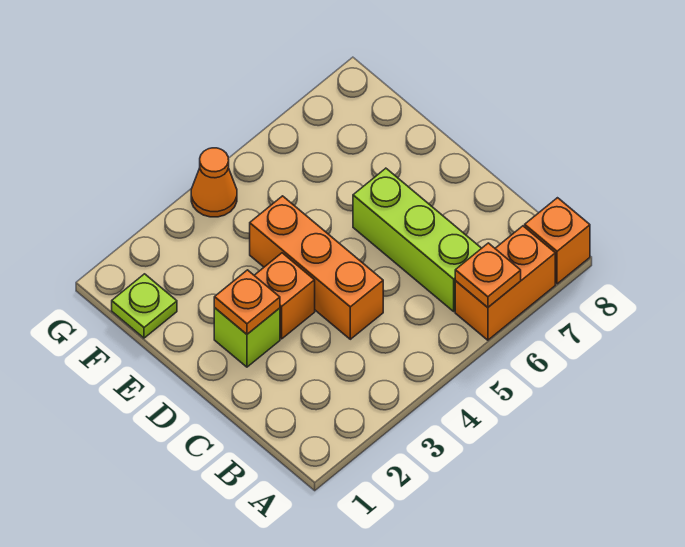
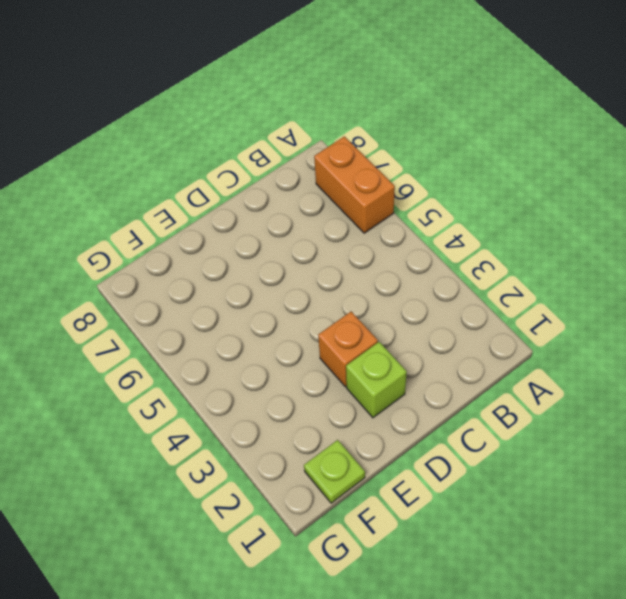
none -> orange 1x1 brick [525,198,590,284]
none -> lime 1x3 brick [353,168,481,311]

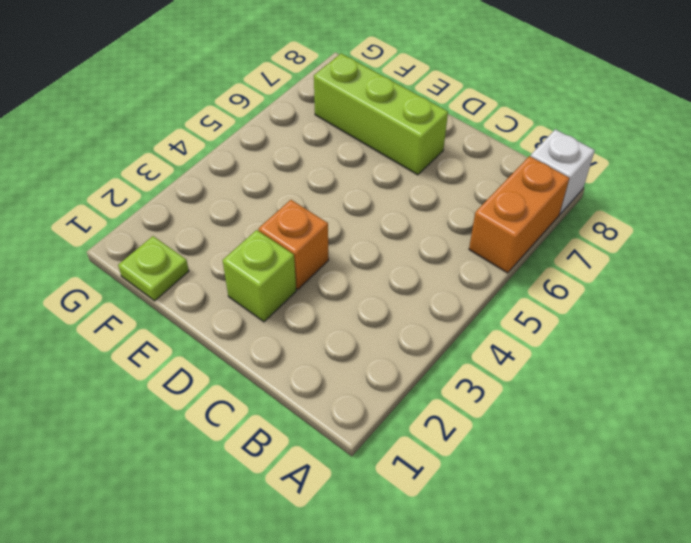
white 1x1 brick [530,129,595,214] -> orange 1x1 brick [525,198,590,284]
lime 1x3 brick [314,53,448,175] -> lime 1x3 brick moved to [353,168,481,311]
none -> orange 1x3 brick [250,196,383,339]
none -> orange 1x1 cone [191,148,237,217]

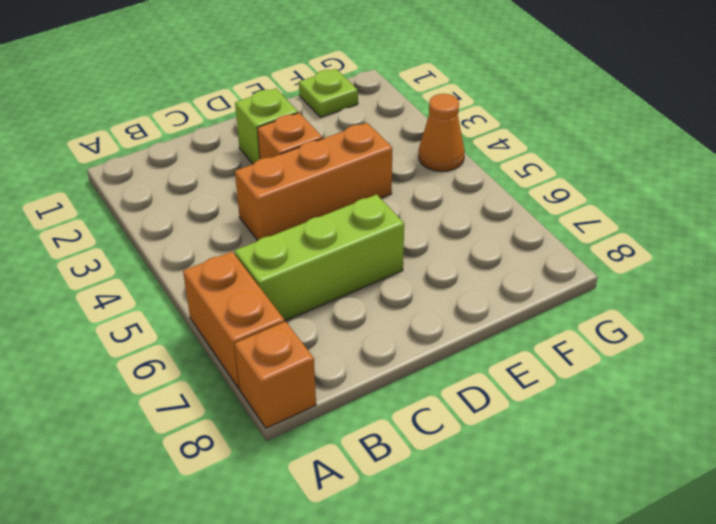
none -> orange 1x1 plate [455,243,521,307]
none -> orange 1x1 plate [214,270,280,334]

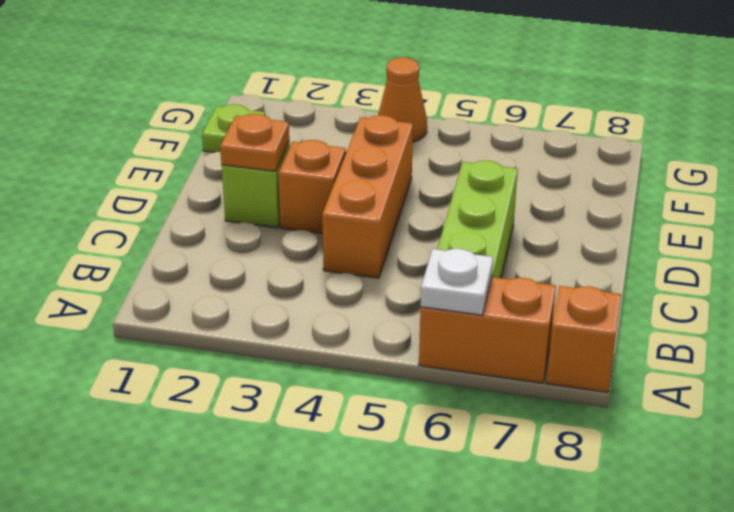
white 1x1 plate [421,249,493,315] -> orange 1x1 plate [455,243,521,307]

